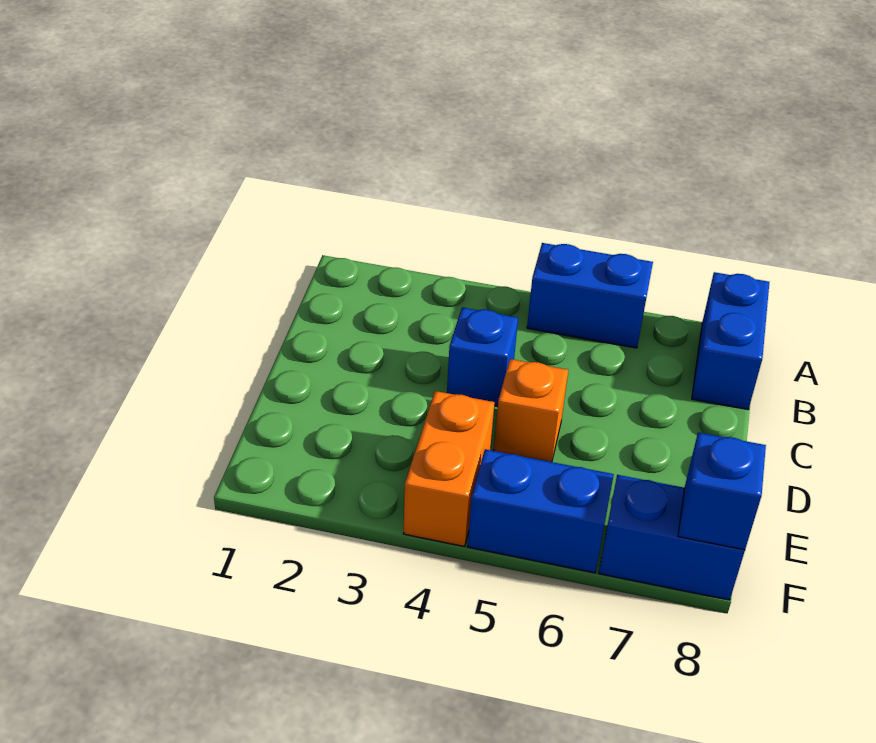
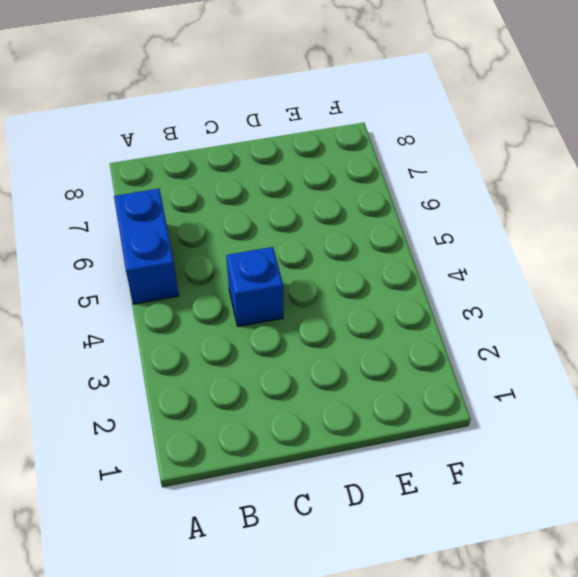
none -> blue 1x2 brick [692,272,769,410]
none -> orange 1x1 brick [494,359,568,462]

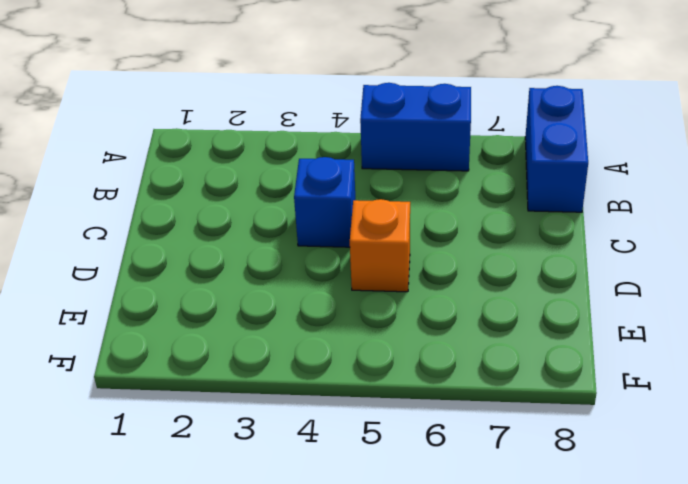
none -> orange 1x2 brick [403,391,495,546]
none -> blue 1x2 brick [468,449,614,573]

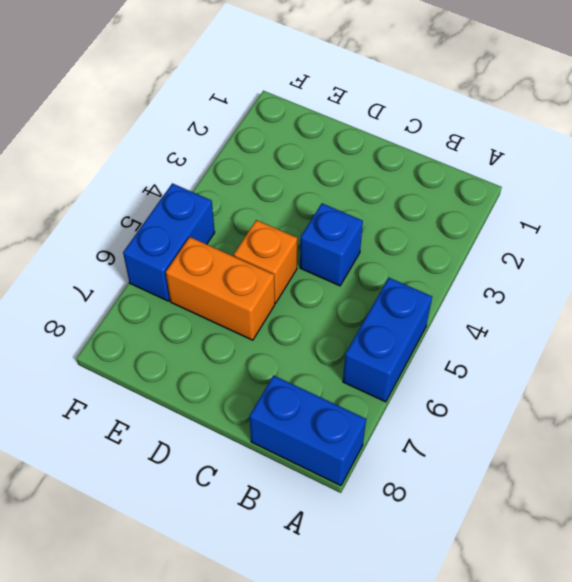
orange 1x2 brick [166,237,275,340] -> orange 1x2 brick moved to [403,391,495,546]
none -> blue 1x2 brick [599,475,745,600]
none -> blue 1x1 brick [678,432,766,550]

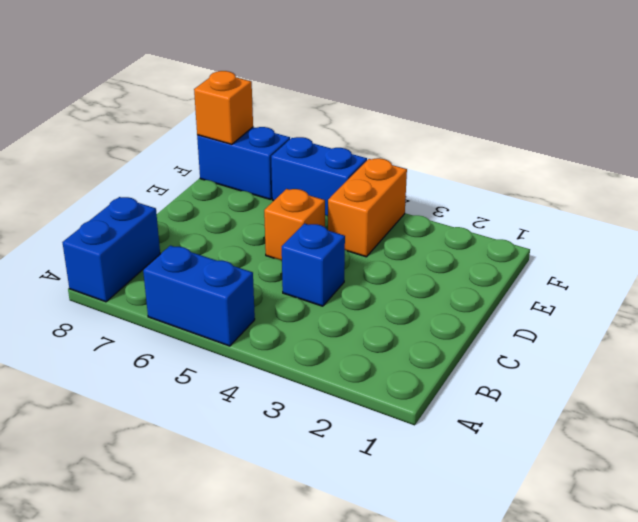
orange 1x1 brick [194,71,253,144] -> blue 1x1 brick [678,432,766,550]

